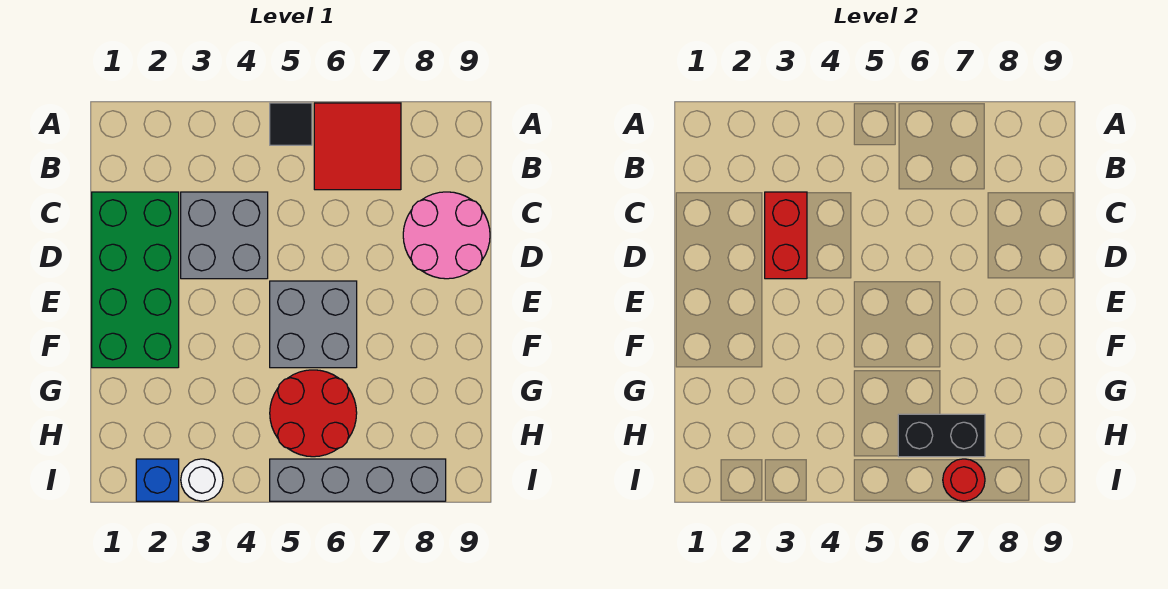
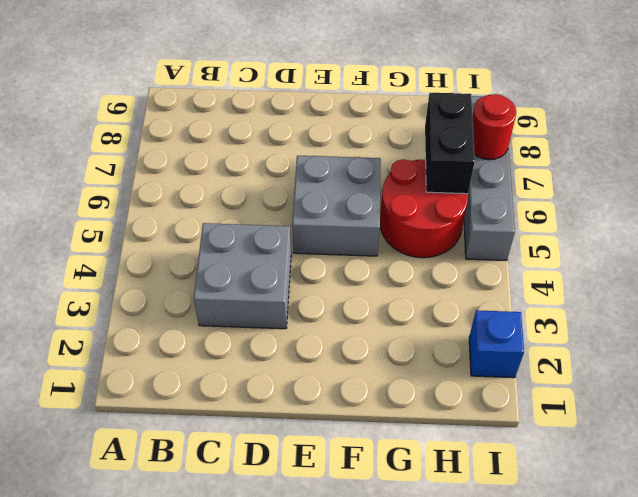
none -> black 1x1 tile [270,103,312,145]
none -> red 2x2 tile [314,103,401,190]
none -> green 2x4 brick [92,192,179,368]

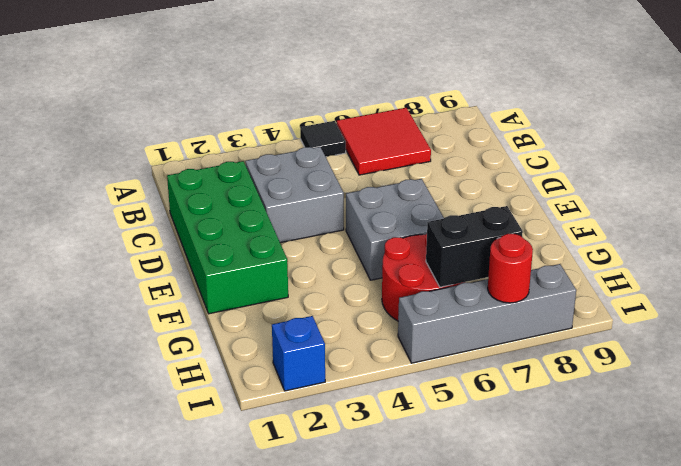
none -> pink 2x2 round brick [403,192,490,279]
none -> white 1x1 round brick [181,459,223,501]
none -> red 1x2 brick [765,192,807,279]

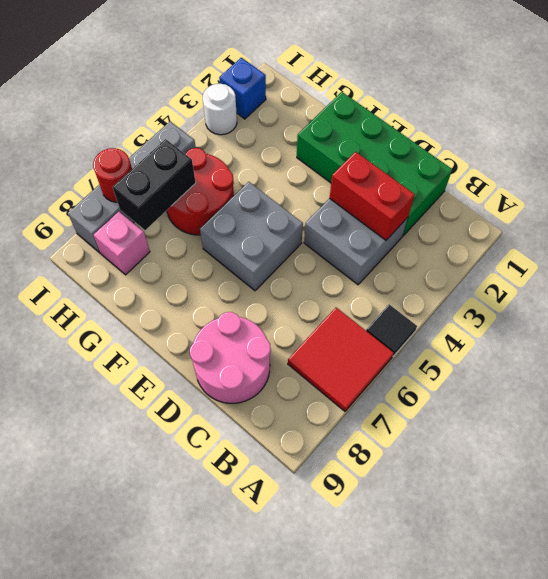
pink 1x1 brick [94,212,150,275] -> none

